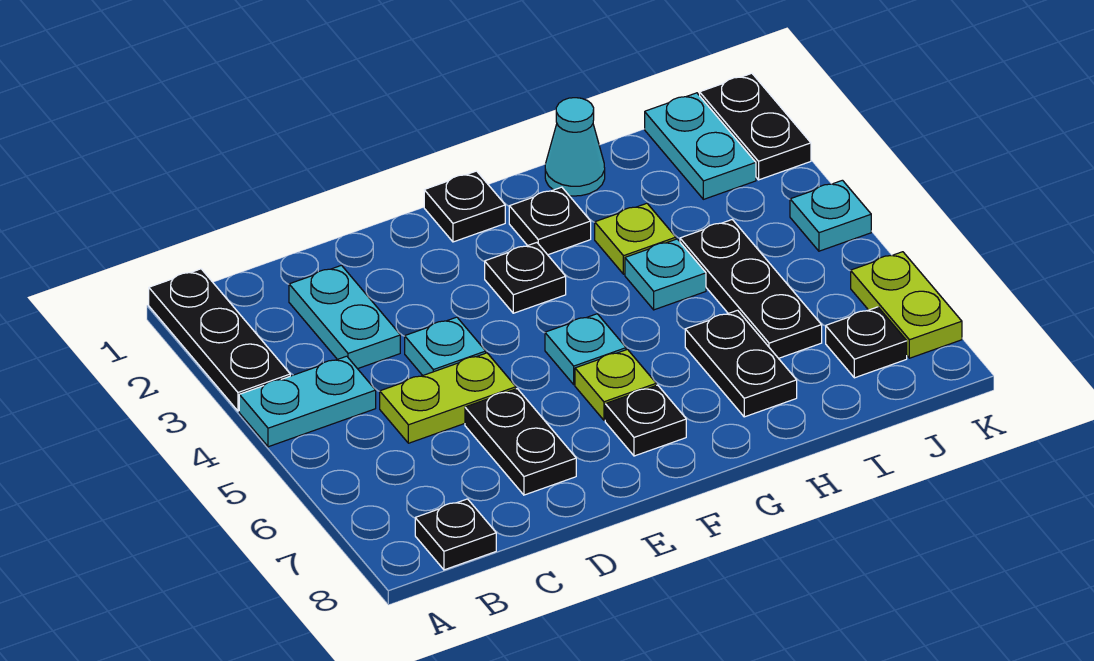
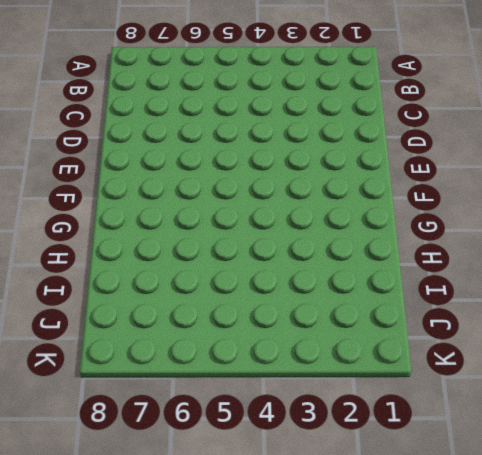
none -> black 1x3 plate [149,269,290,411]
none -> cyan 1x2 plate [239,356,376,447]
none -> black 1x1 plate [415,499,496,570]

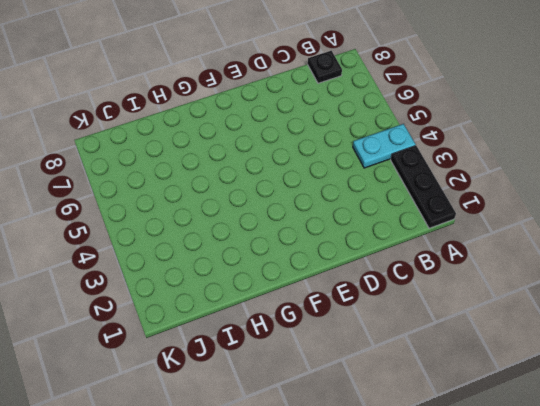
none -> cyan 1x2 plate [289,265,400,369]
none -> lime 1x2 plate [380,353,516,443]
none -> cyan 1x1 plate [405,317,486,375]

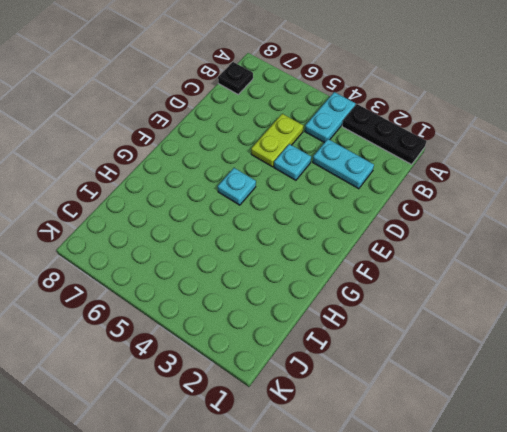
none -> black 1x2 plate [465,389,576,495]
none -> black 1x1 plate [424,171,505,242]
none -> black 1x1 plate [485,243,566,313]

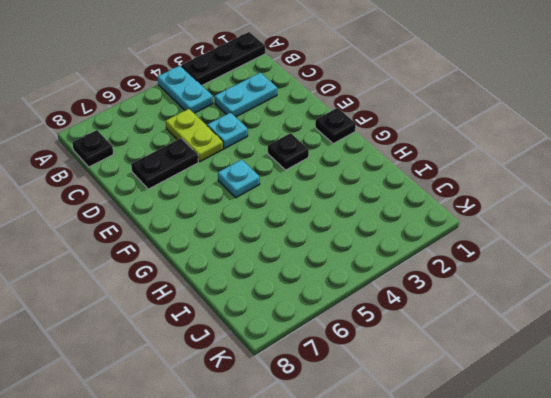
none -> lime 1x1 plate [575,349,656,420]
none -> black 1x1 plate [605,385,686,456]
none -> black 1x1 plate [509,187,591,255]

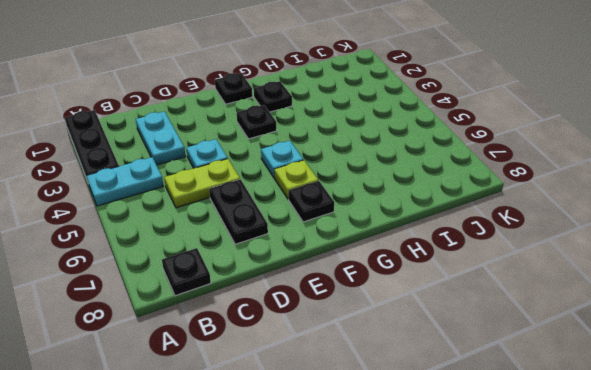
none -> cyan 1x1 cone [545,98,605,196]
none -> lime 1x1 plate [595,203,676,274]
none -> cyan 1x1 plate [625,239,706,310]

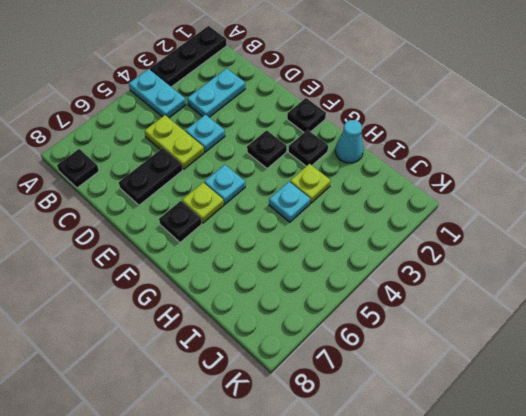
none -> black 1x2 plate [685,310,797,417]
none -> black 1x3 plate [680,220,822,358]
none -> cyan 1x2 plate [645,93,756,199]

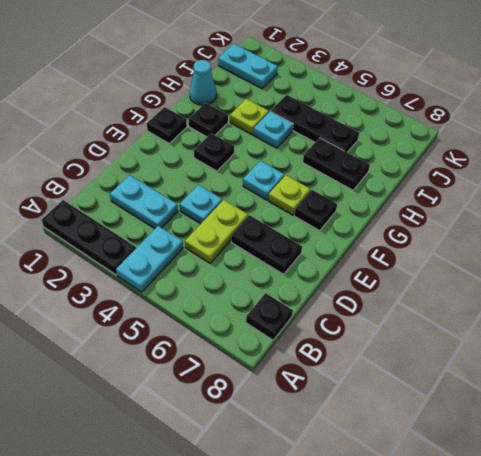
none -> black 1x1 plate [826,307,907,378]
none -> black 1x2 plate [700,73,811,180]
none -> cyan 1x1 plate [790,180,871,251]

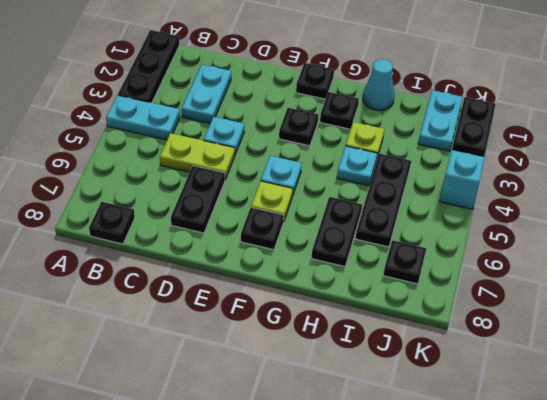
cyan 1x1 brick [440,150,485,209] -> cyan 1x1 plate [790,180,871,251]
none -> lime 1x2 plate [851,252,962,358]

